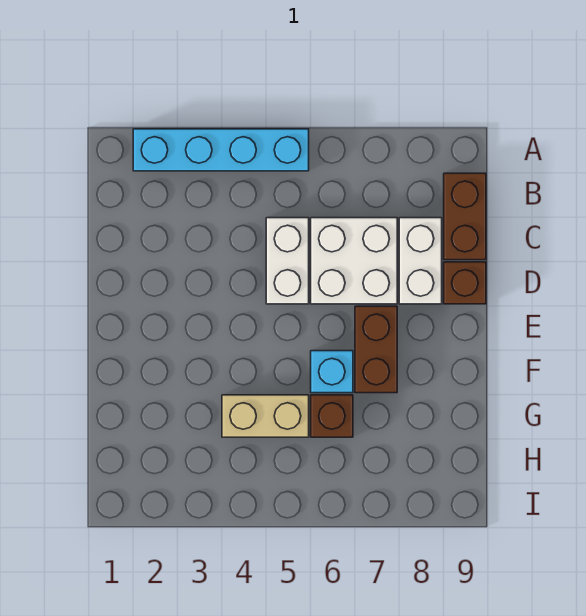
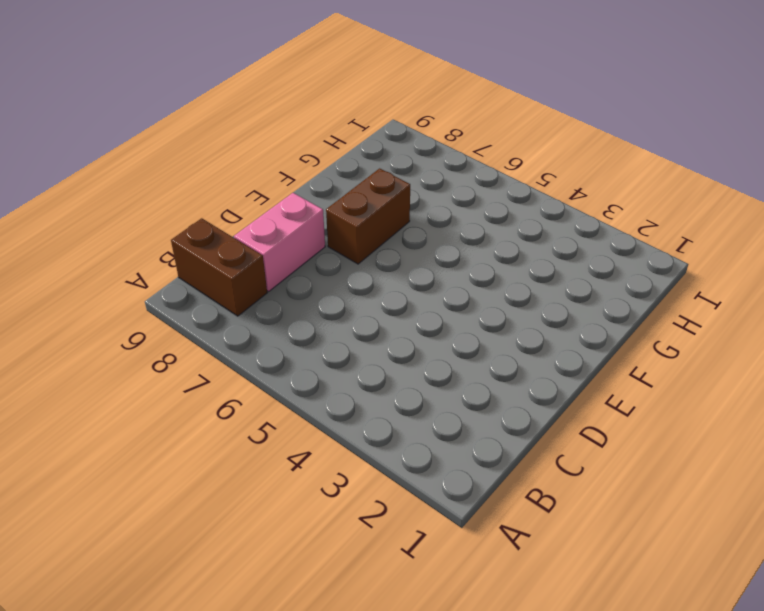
brown 1x2 brick [171,218,267,316] -> brown 1x2 brick turned to [444,173,486,260]
pink 1x2 brick [234,193,325,291] -> white 1x2 brick [399,218,442,304]
none -> cyan 1x4 brick [133,129,309,171]
none -> white 1x2 brick [266,218,309,304]

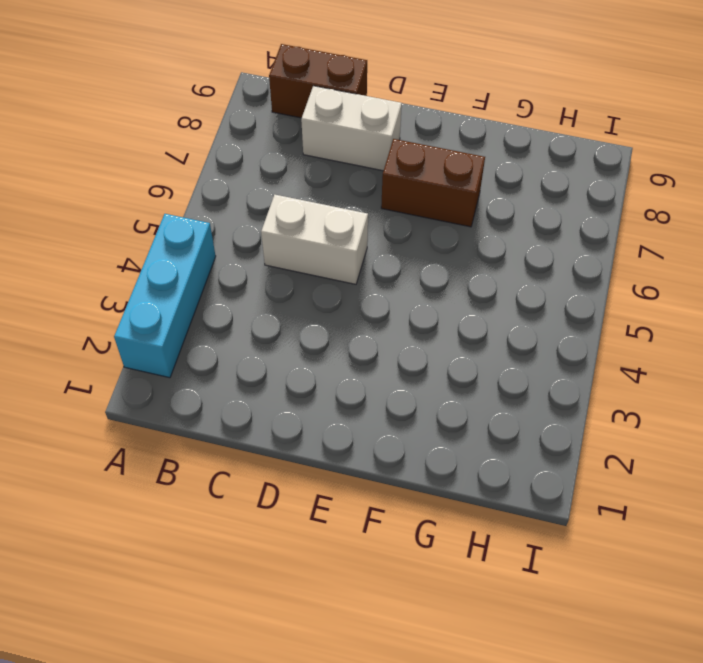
cyan 1x3 brick [114,214,216,378] -> cyan 1x4 brick [133,129,309,171]
none -> white 2x2 brick [311,218,397,304]
none -> brown 1x1 brick [444,262,486,304]

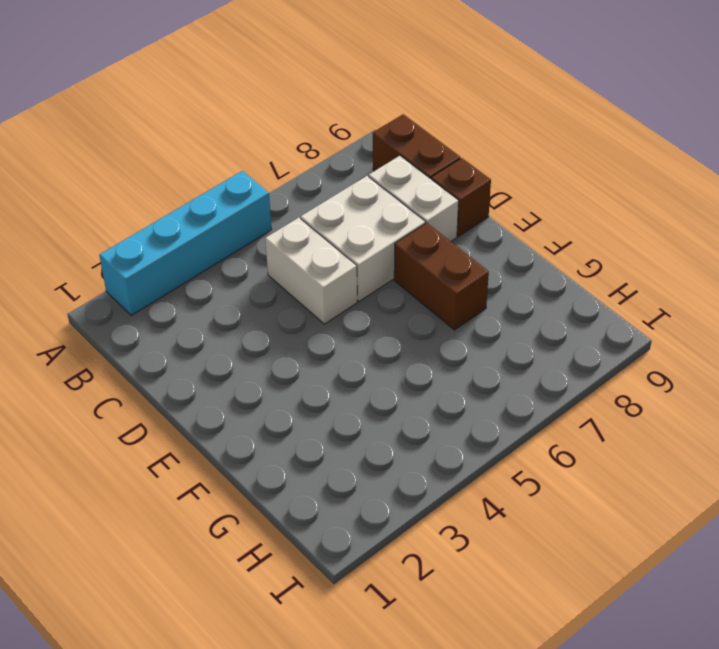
none -> cyan 1x1 brick [311,351,353,393]
none -> tan 1x2 brick [222,395,309,437]

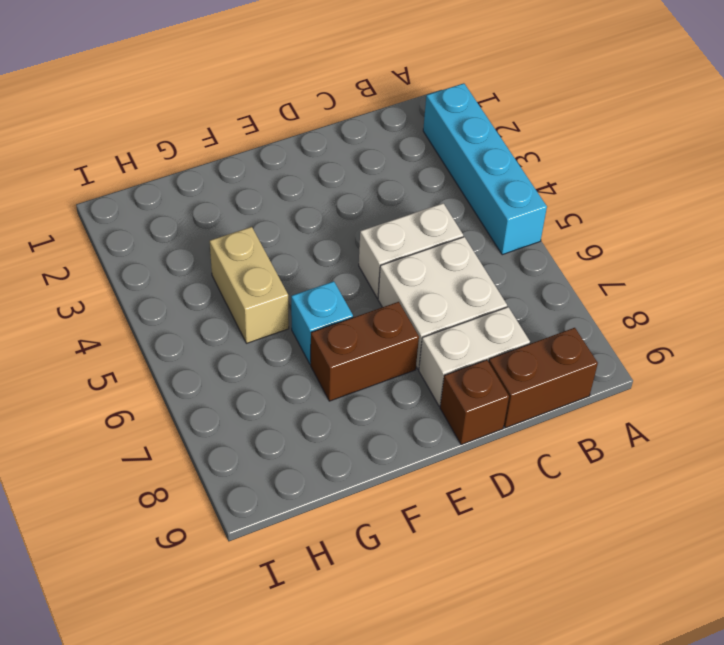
none -> brown 1x1 brick [311,395,353,437]

